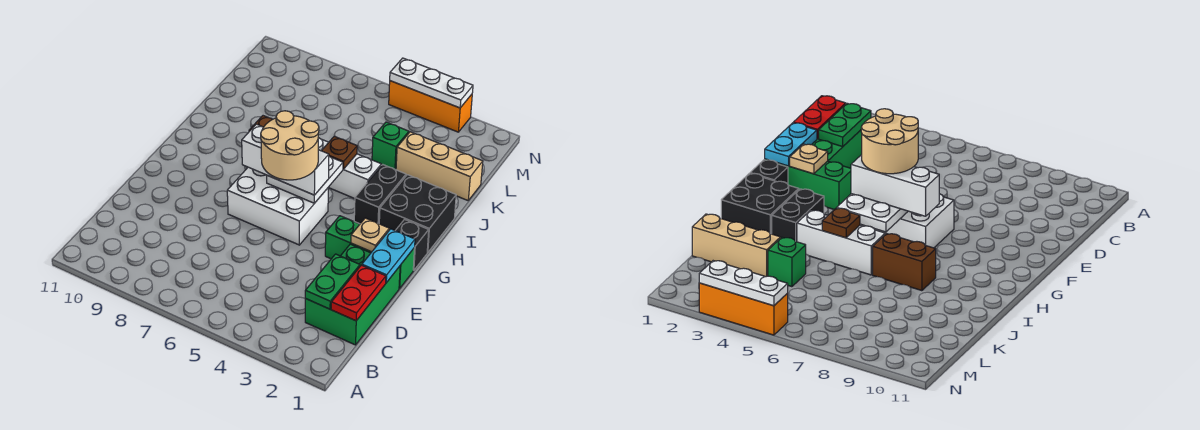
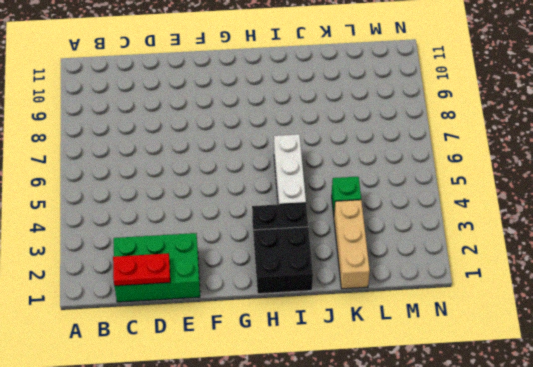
none -> green 1x3 brick [325,216,415,288]
none -> white 2x3 brick [227,167,328,245]
none -> black 1x1 brick [395,219,429,270]

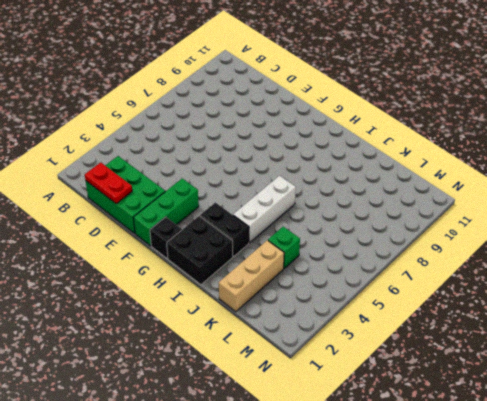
none -> white 2x3 brick [227,167,328,245]
none -> brown 1x2 brick [873,234,936,291]
none -> orange 1x3 brick [389,81,472,132]

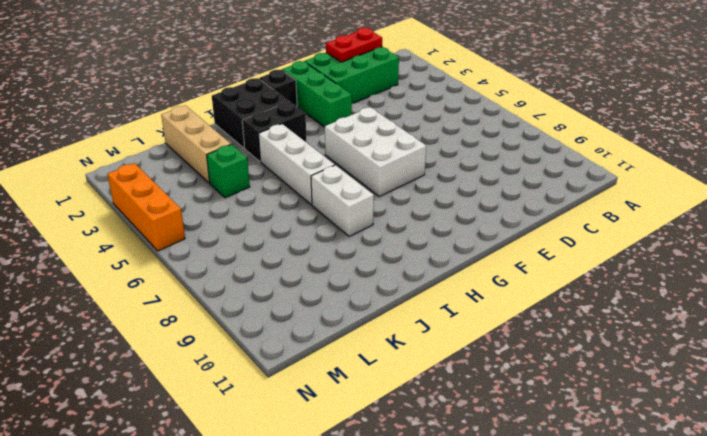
white 1x2 brick [311,165,374,236] -> brown 1x2 brick [873,234,936,291]
none -> green 1x2 plate [305,254,360,309]
none -> cyan 1x2 plate [362,229,415,283]
none -> tan 1x1 plate [351,218,389,252]

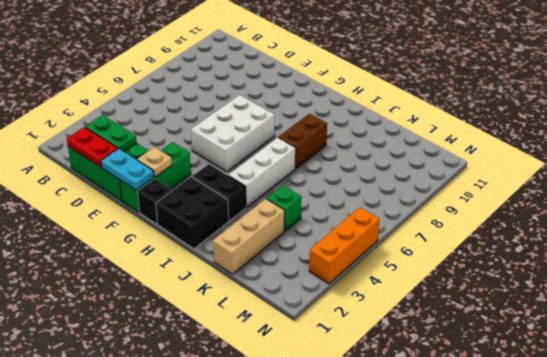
none -> white 2x2 plate [267,156,343,203]
none -> brown 1x1 plate [322,136,357,169]
none -> white 1x3 plate [390,58,473,108]

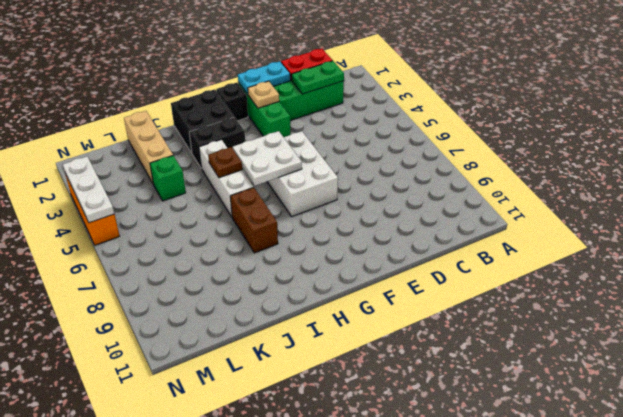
none -> white 1x3 brick [242,124,329,195]
none -> tan 2x2 round brick [261,111,319,180]

